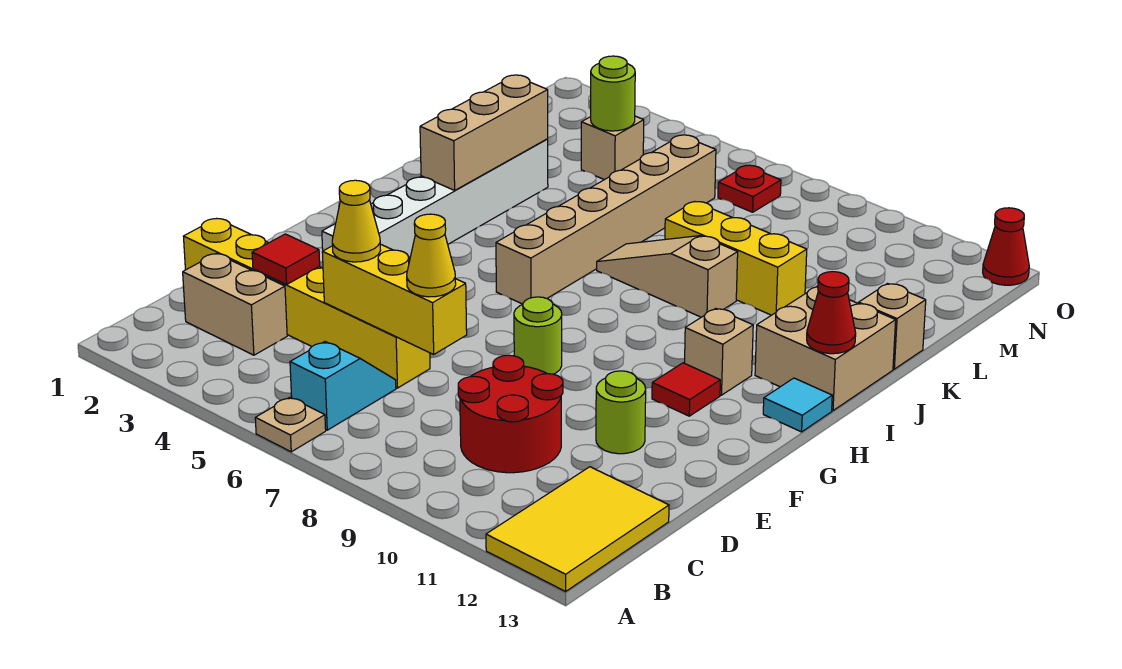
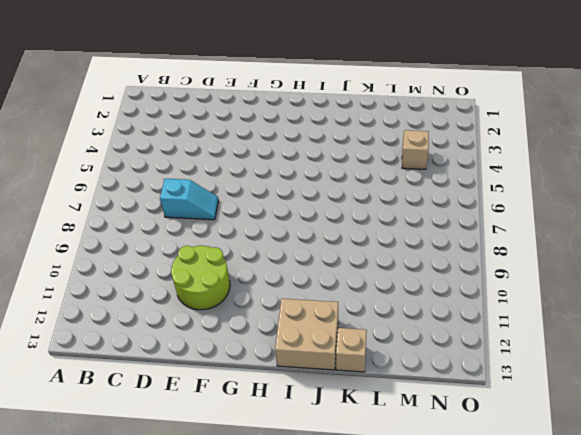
cyan 1x2 slope [160,179,219,220] -> cyan 1x2 slope moved to [290,342,396,430]
lime 2x2 round brick [171,246,230,310] -> lime 1x1 round brick [596,371,646,454]
none -> tan 1x1 plate [255,397,326,452]
none -> yellow 2x3 tile [486,467,669,591]
none -> tan 1x2 brick [183,253,287,355]

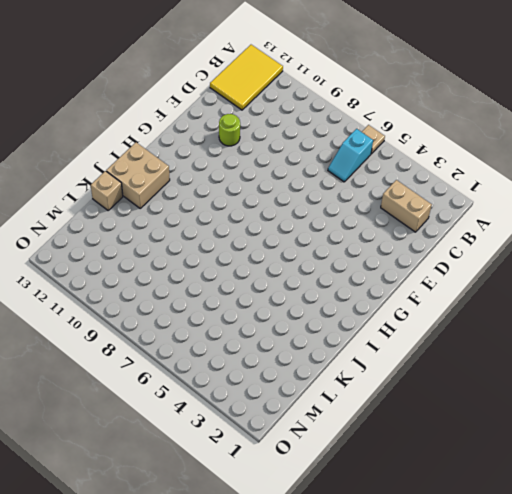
none -> red 2x2 round brick [458,355,563,473]
none -> yellow 1x6 brick [183,219,430,388]
none -> white 1x6 brick [322,139,548,258]

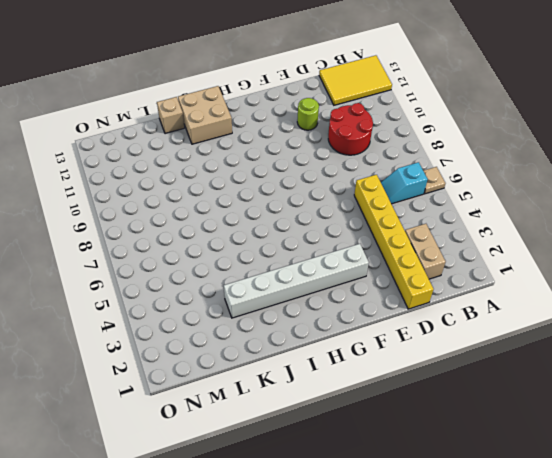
none -> lime 1x1 round brick [514,297,562,374]
none -> red 1x1 tile [652,363,720,416]
none -> tan 1x6 brick [496,135,716,304]

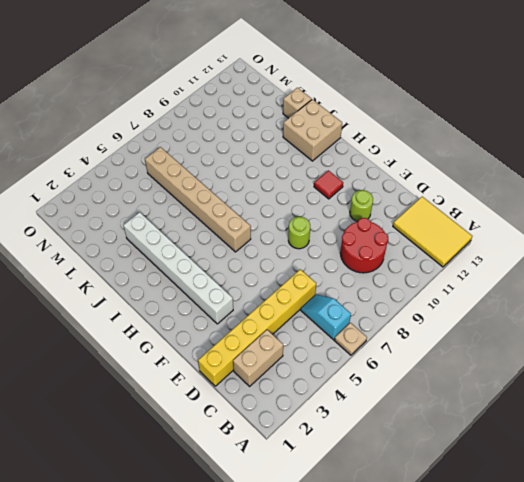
none -> tan 1x1 brick [685,308,753,395]
none -> cyan 1x1 tile [763,378,832,432]
none -> tan 1x3 slope [597,236,738,317]

